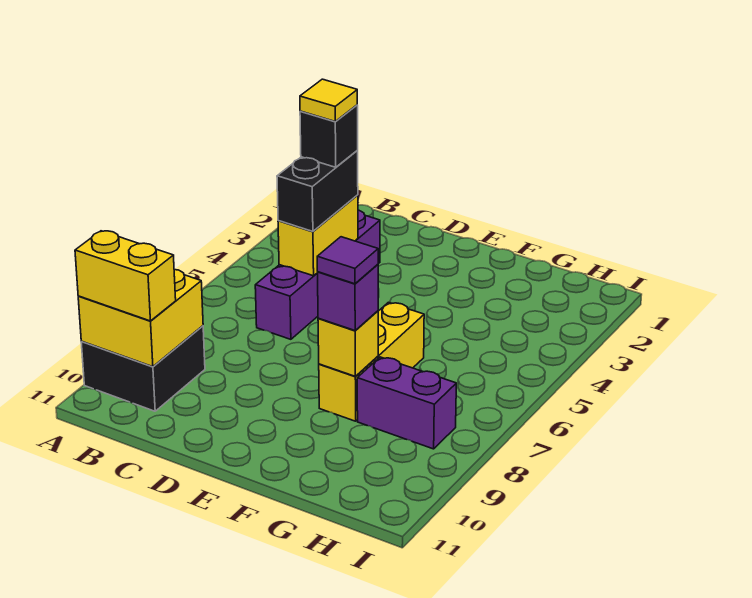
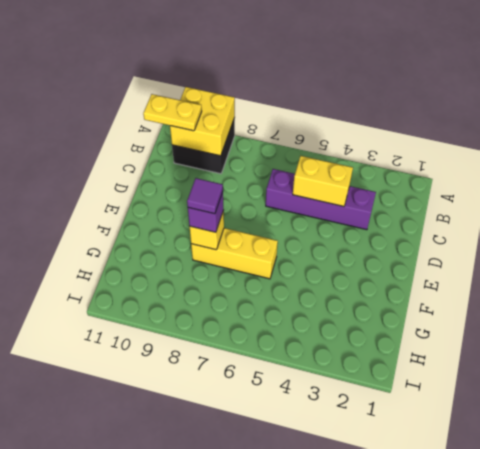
yellow 1x2 plate [143,94,202,131] -> yellow 1x2 brick [75,231,176,321]
none -> purple 1x2 brick [357,357,456,449]
none -> black 1x2 brick [277,151,358,231]
none -> black 1x1 brick [300,105,358,167]

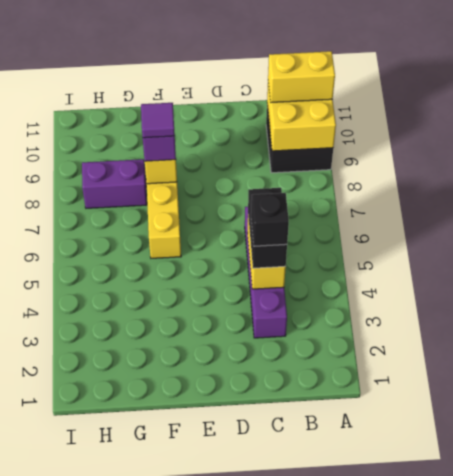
none -> yellow 1x1 tile [300,79,357,122]

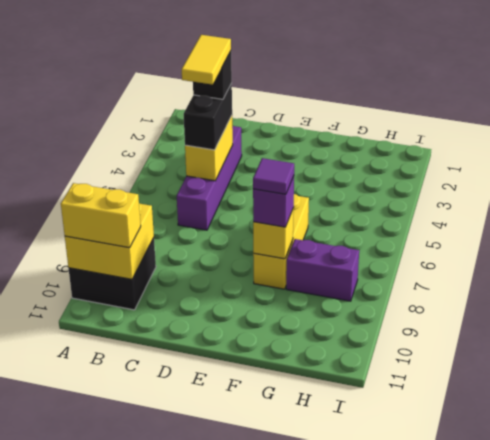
yellow 1x2 tile [182,35,231,85] -> yellow 1x1 tile [300,79,357,122]

